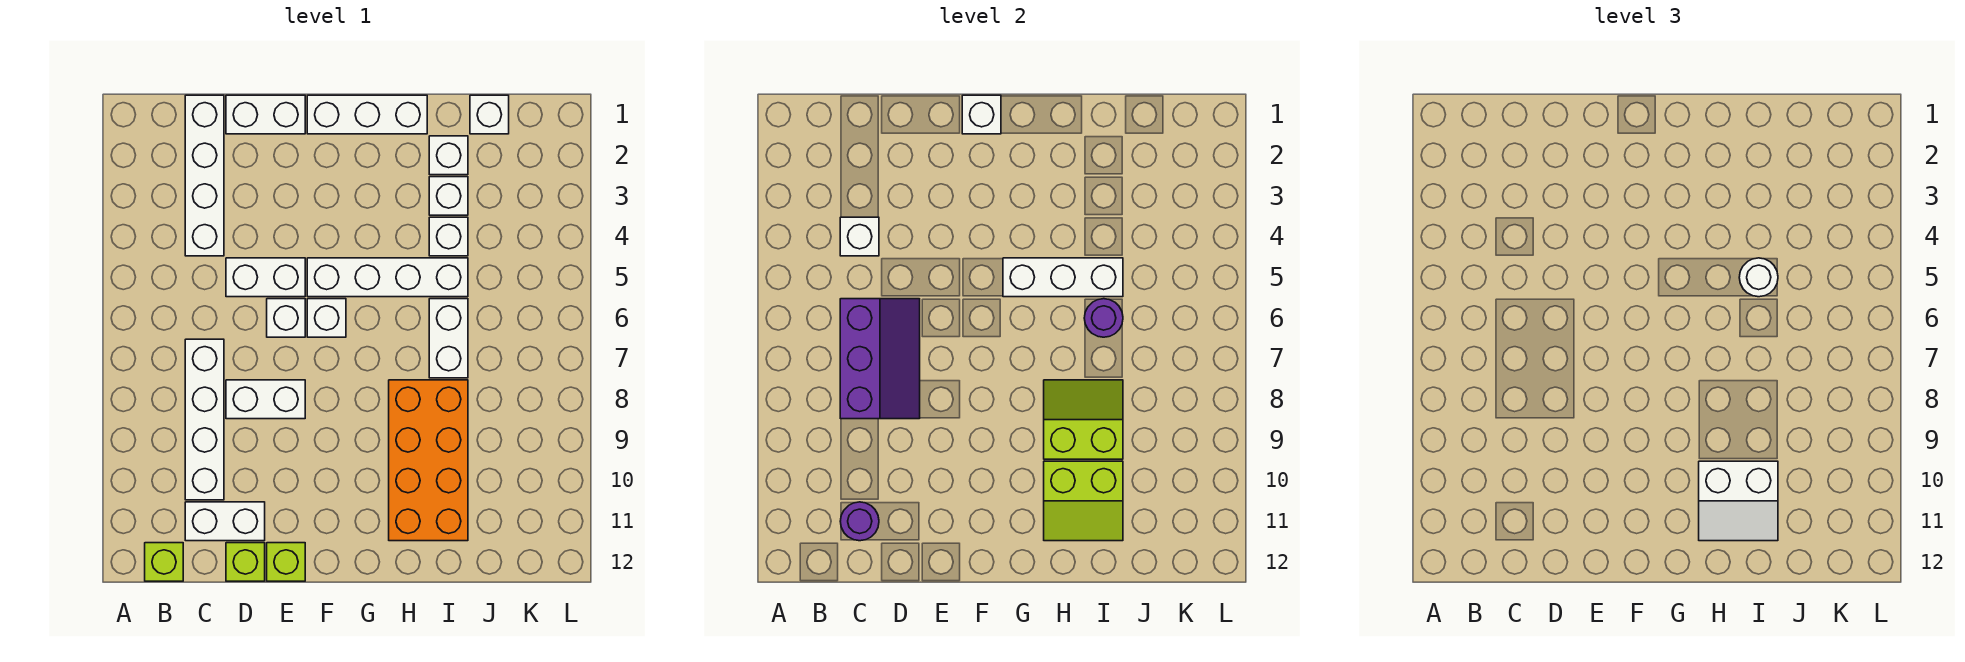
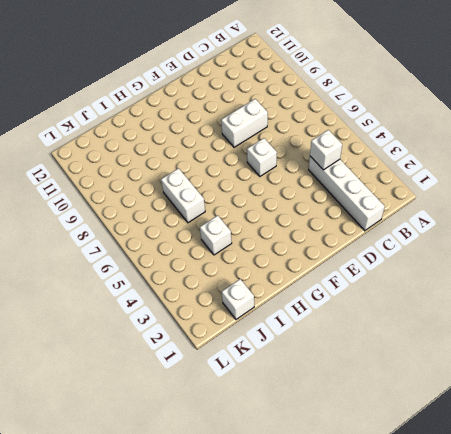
none -> lime 1x1 brick [145,543,183,581]
none -> white 1x4 brick [185,339,224,500]
none -> white 1x2 brick [185,502,265,541]

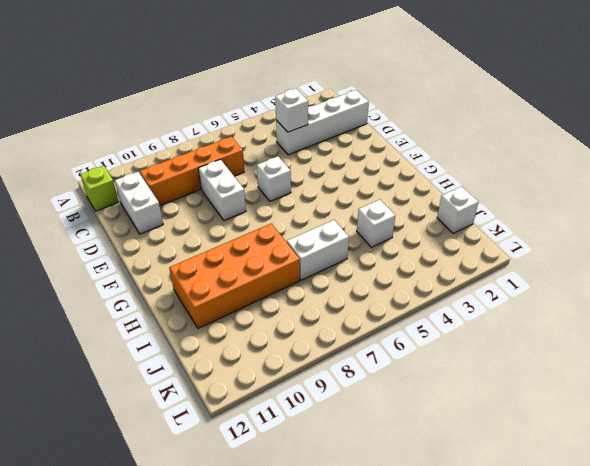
orange 1x4 brick [140,137,244,206] -> white 1x4 brick [185,339,224,500]
none -> white 1x2 brick [226,95,305,134]
none -> white 1x2 brick [226,258,305,297]
none -> lime 1x1 brick [226,543,265,581]

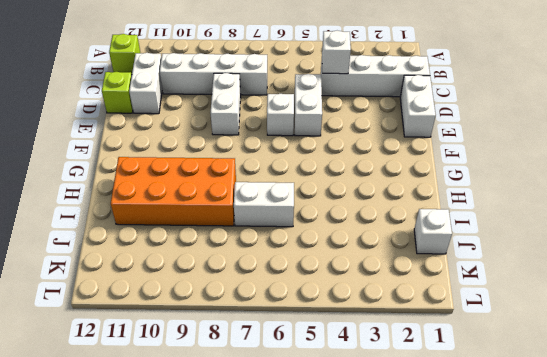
none -> lime 1x1 brick [267,543,305,581]
none -> white 1x3 brick [307,95,427,134]
none -> white 1x4 brick [307,258,468,297]

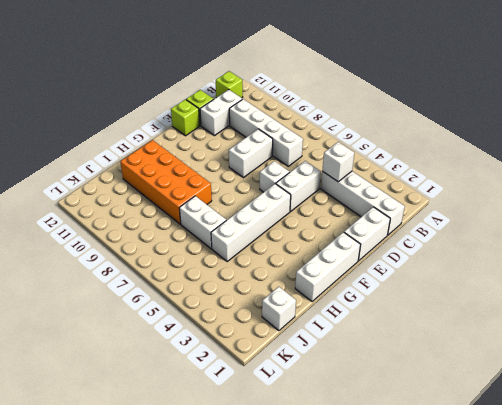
none -> white 1x1 brick [307,299,346,337]
none -> white 1x1 brick [429,136,468,175]
none -> white 1x1 brick [429,177,468,215]

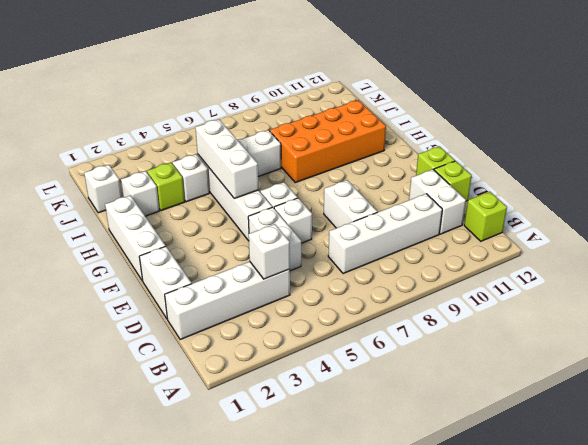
lime 1x1 brick [147,163,185,210] -> white 1x1 brick [429,177,468,215]
none -> purple 2x3 slope [840,299,920,419]
none -> purple 1x1 round brick [840,502,879,541]
none -> white 1x1 brick [962,95,1001,134]

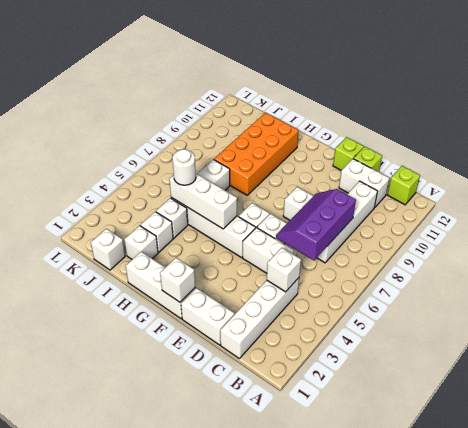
none -> purple 1x1 round brick [840,502,879,541]
none -> lime 2x2 slope [1044,380,1123,459]
none -> lime 2x2 slope [1044,461,1123,541]

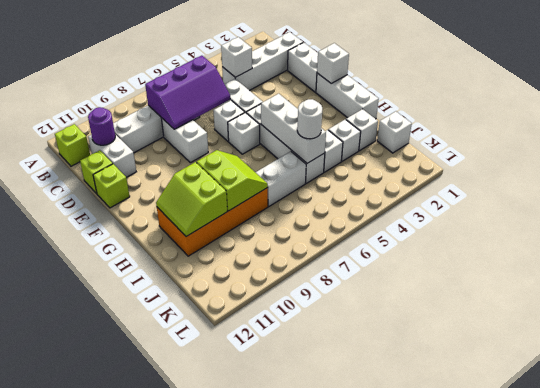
none -> purple 1x1 round brick [1084,299,1123,337]
none -> white 2x2 slope [1699,461,1778,541]

